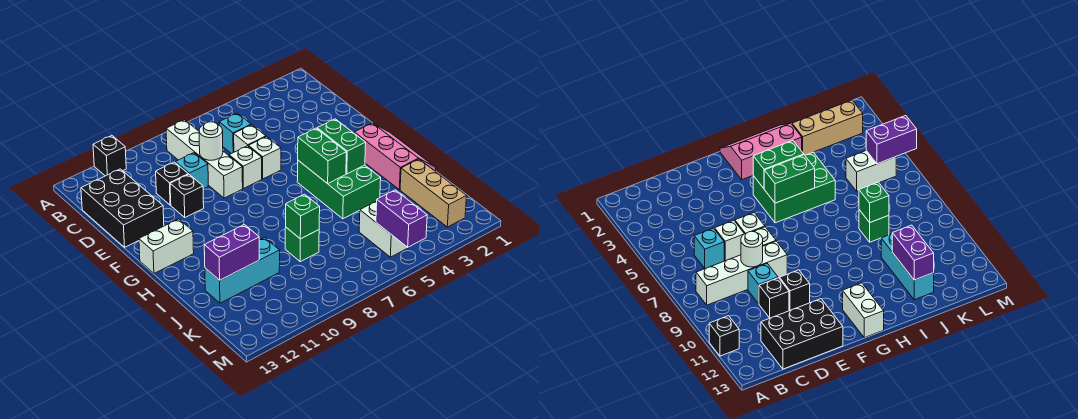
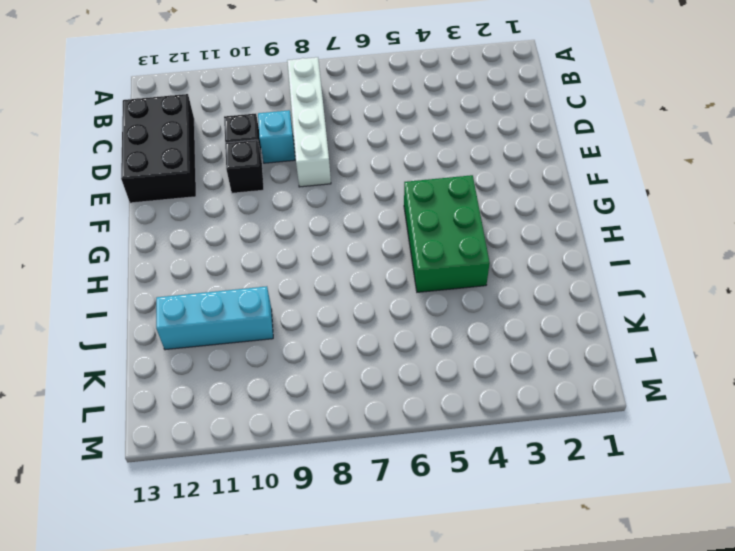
none -> black 1x1 brick [93,136,126,176]
none -> cyan 1x1 brick [219,113,251,154]
none -> white 1x1 brick [234,125,266,152]

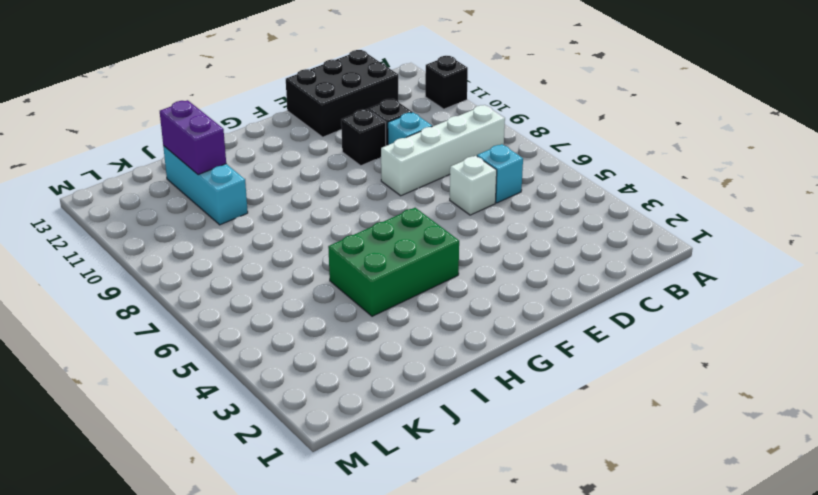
none -> white 1x1 brick [248,137,281,179]
none -> white 1x1 brick [229,146,262,189]
none -> pink 2x3 slope [354,123,436,190]

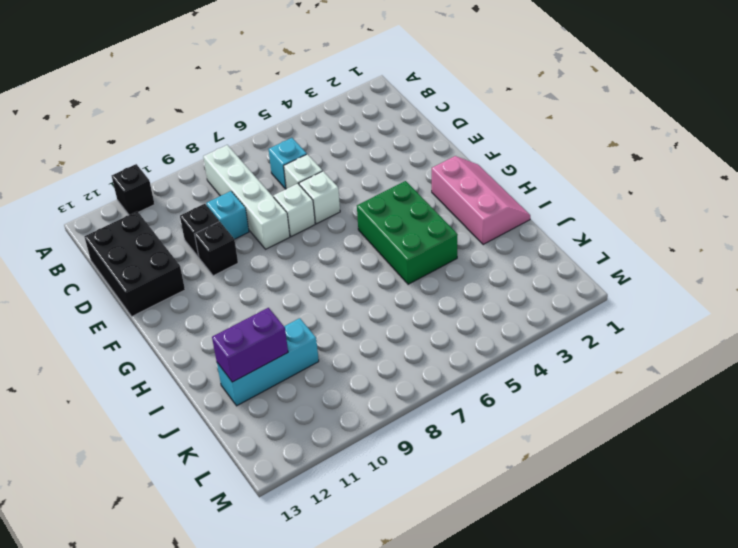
none -> white 1x2 brick [139,219,194,273]
none -> tan 1x3 brick [400,159,467,227]
none -> green 1x1 brick [285,228,319,262]

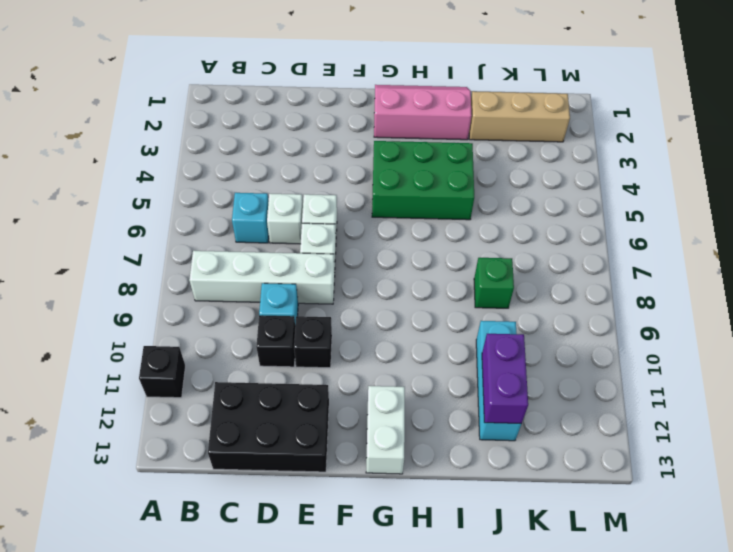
none -> white 1x2 brick [359,201,409,257]
none -> white 1x1 round brick [199,122,223,160]
none -> green 1x2 brick [317,119,366,174]

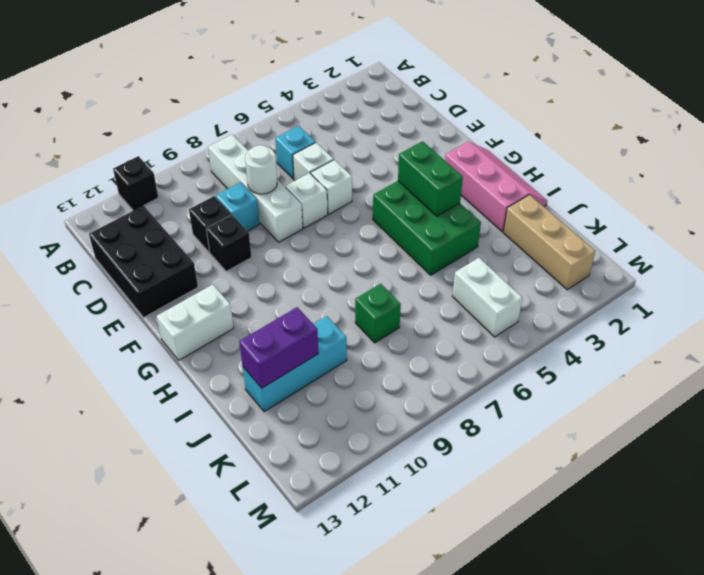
none -> green 1x2 brick [298,128,346,184]
none -> green 1x1 brick [286,194,320,239]
none -> purple 1x2 brick [376,190,427,247]

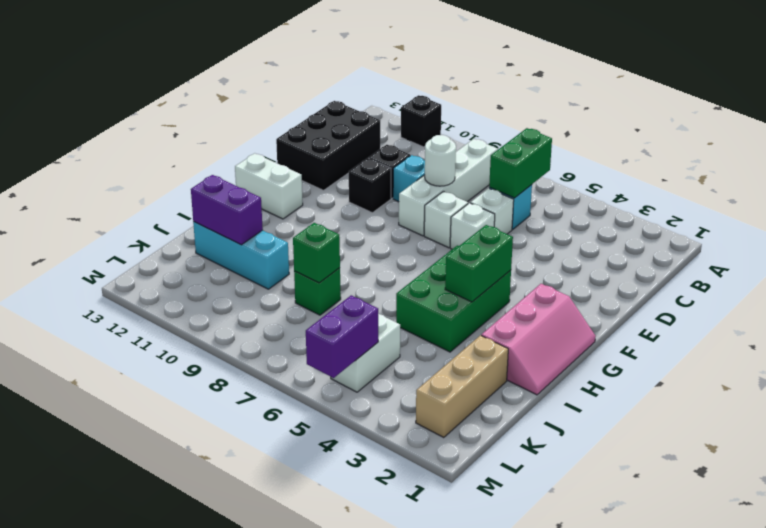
green 1x2 brick [489,128,552,198] -> green 1x2 brick moved to [298,128,346,184]

